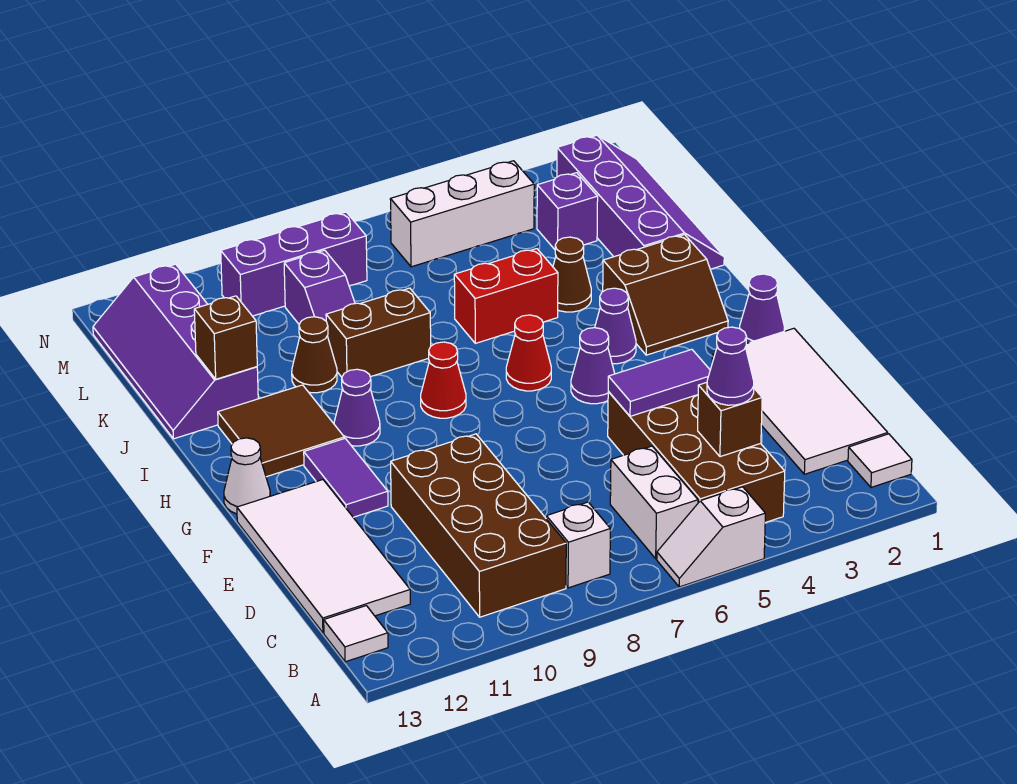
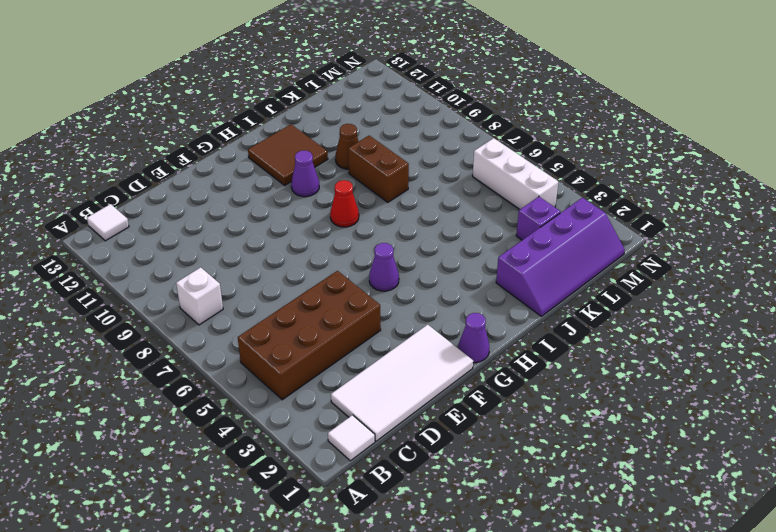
none -> white 1x2 slope [657,487,765,587]
none -> white 1x2 brick [610,446,698,559]
none -> brown 2x4 brick [391,434,566,617]
none -> white 2x4 tile [237,480,410,633]

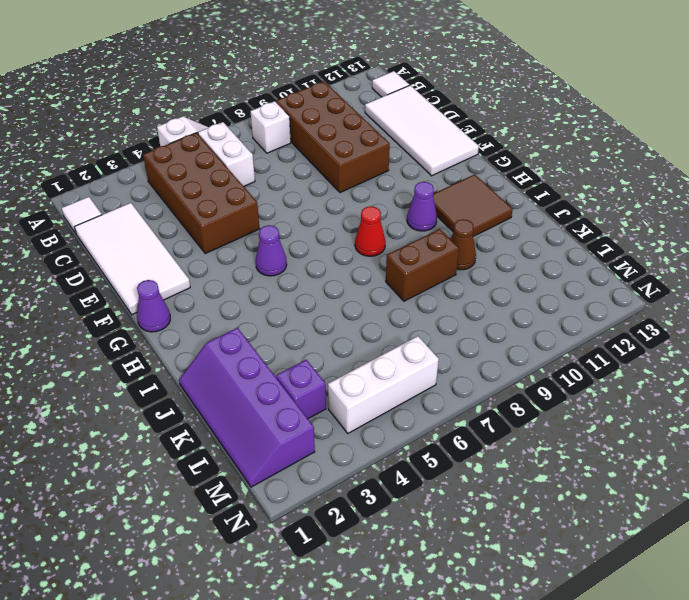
none -> purple 1x2 tile [304,438,388,517]
none -> white 1x1 cone [224,438,270,514]
none -> brown 2x2 slope [603,235,728,355]
none -> purple 1x1 cone [595,288,636,364]

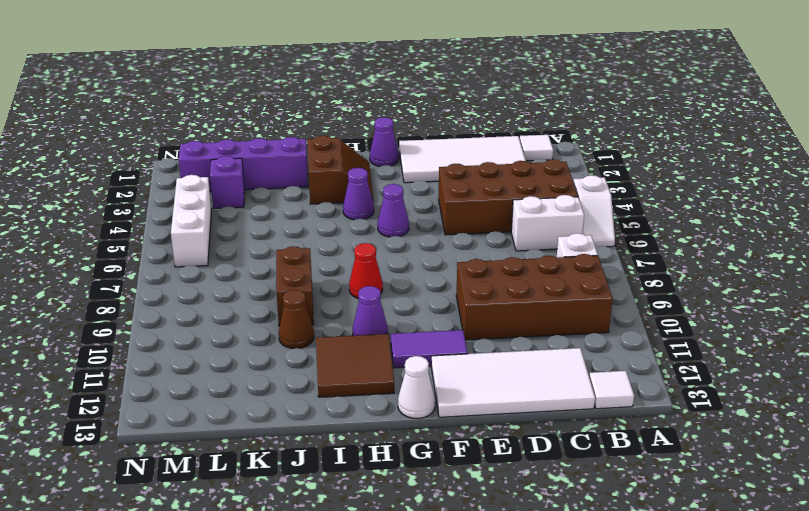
none -> red 1x1 cone [506,315,551,391]
none -> brown 1x1 cone [553,237,591,312]
none -> red 1x2 brick [454,249,558,343]
none -> purple 2x4 slope [93,264,258,439]

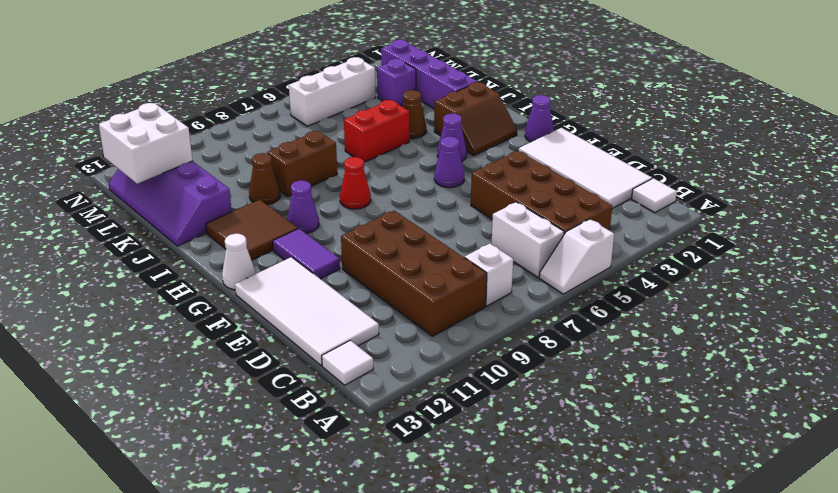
white 2x2 brick [99,103,193,184] -> none
none -> red 1x1 cone [506,315,551,391]
none -> purple 1x2 slope [284,250,355,324]
none -> purple 1x3 brick [221,212,367,316]
none -> brown 1x1 brick [698,382,762,457]

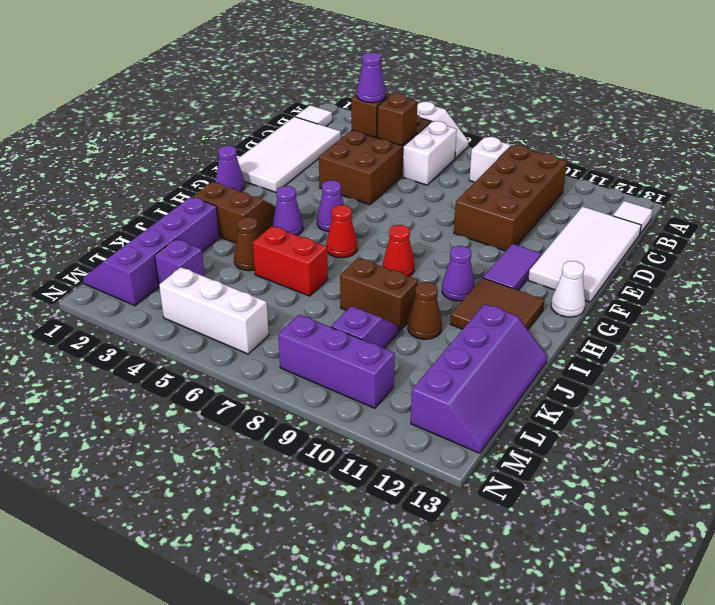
brown 1x1 brick [377,93,417,146] -> brown 1x1 brick moved to [194,296,257,379]
none -> purple 1x2 tile [608,349,710,416]

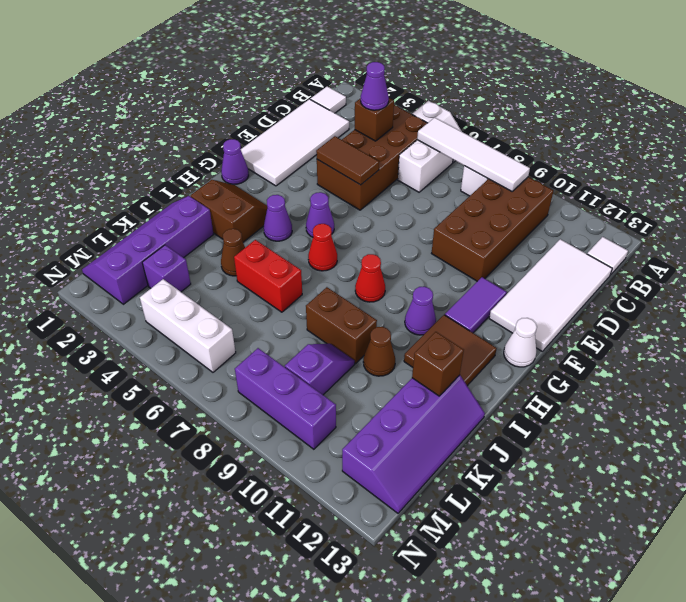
white 1x4 tile [417,117,530,191] -> none
brown 1x2 tile [316,136,379,185] -> purple 1x2 tile [608,349,710,416]

